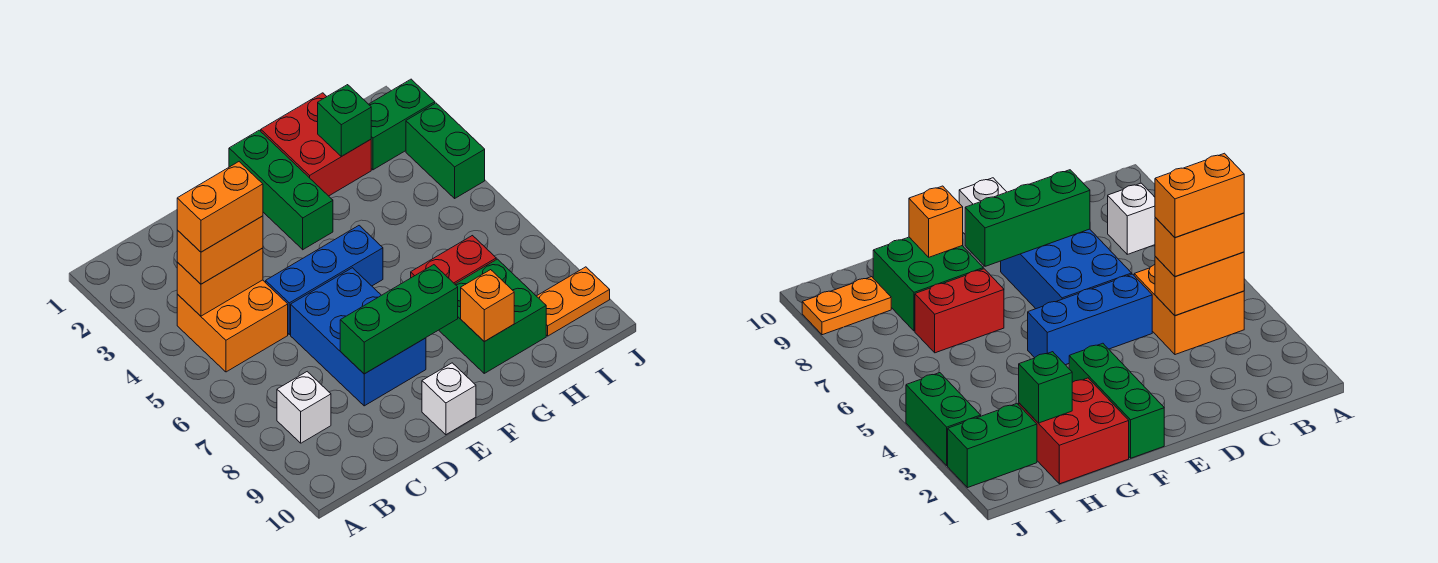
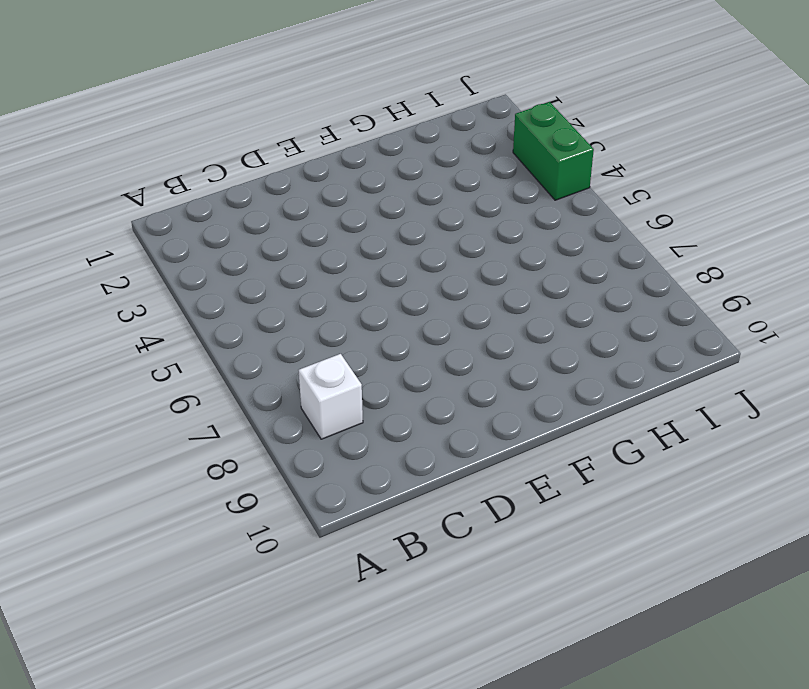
none -> orange 2x2 brick [177,280,288,372]
none -> blue 1x3 brick [266,226,383,334]
none -> blue 2x3 brick [291,268,426,406]

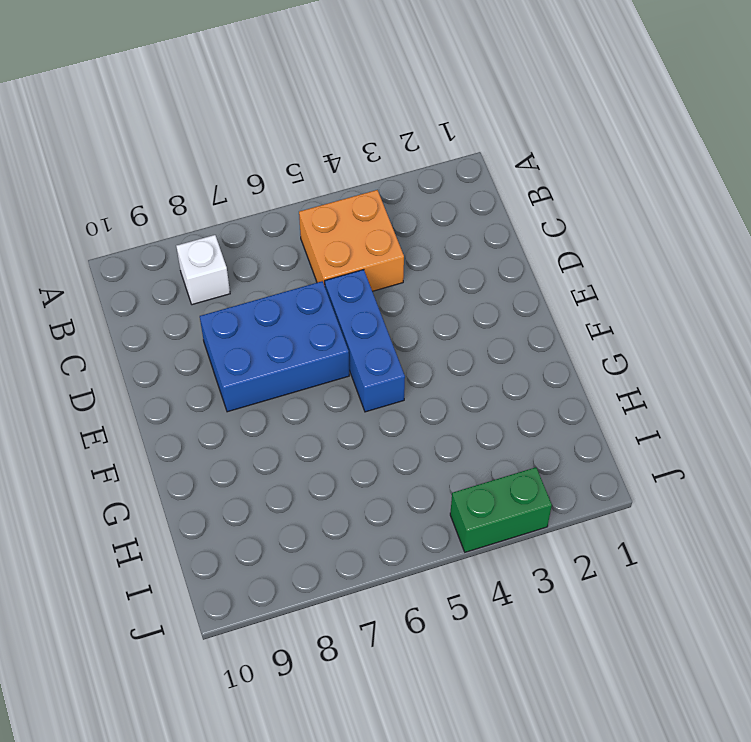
none -> white 1x1 brick [422,363,476,435]
none -> green 1x3 brick [229,130,333,250]
none -> red 2x2 brick [261,93,371,196]

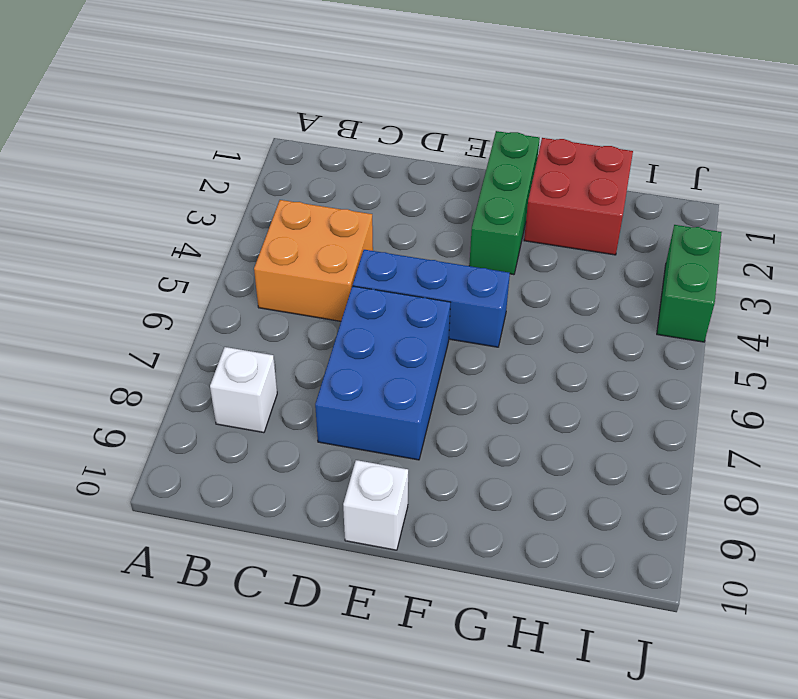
none -> red 1x2 brick [411,236,496,284]
none -> green 2x2 brick [439,259,546,373]
none -> green 1x2 brick [369,79,435,170]

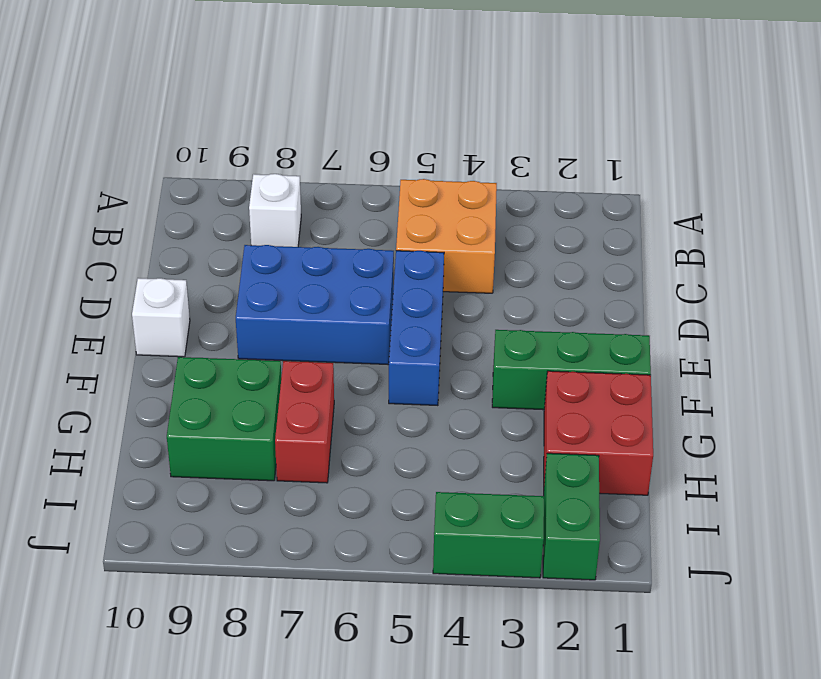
none -> orange 1x2 plate [537,267,610,336]
none -> orange 1x2 brick [177,248,263,316]
none -> green 1x3 brick [340,265,458,374]

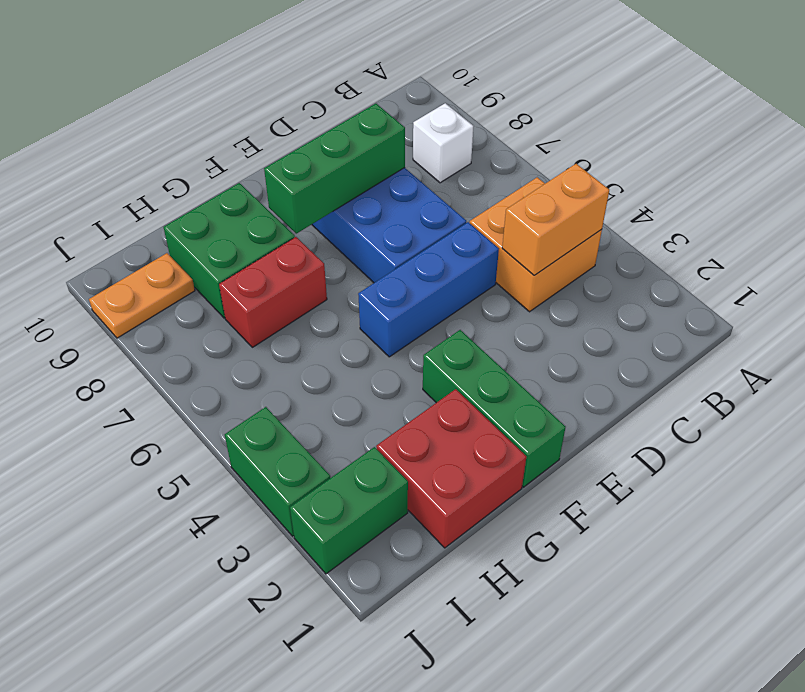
none -> white 1x1 brick [422,363,476,435]
none -> orange 1x1 brick [461,270,514,342]
none -> green 1x1 brick [318,85,371,156]

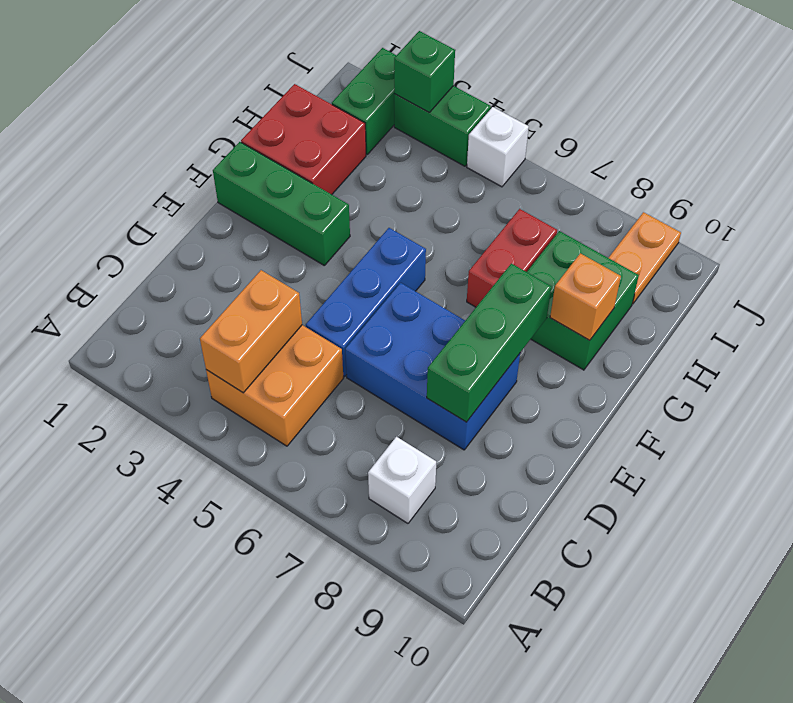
green 1x1 brick [394,31,455,113] -> green 1x1 brick moved to [318,85,371,156]
white 1x1 brick [467,107,529,187] -> white 1x1 brick moved to [422,363,476,435]
none -> orange 1x2 brick [177,216,263,284]
none -> orange 1x2 brick [177,162,263,252]

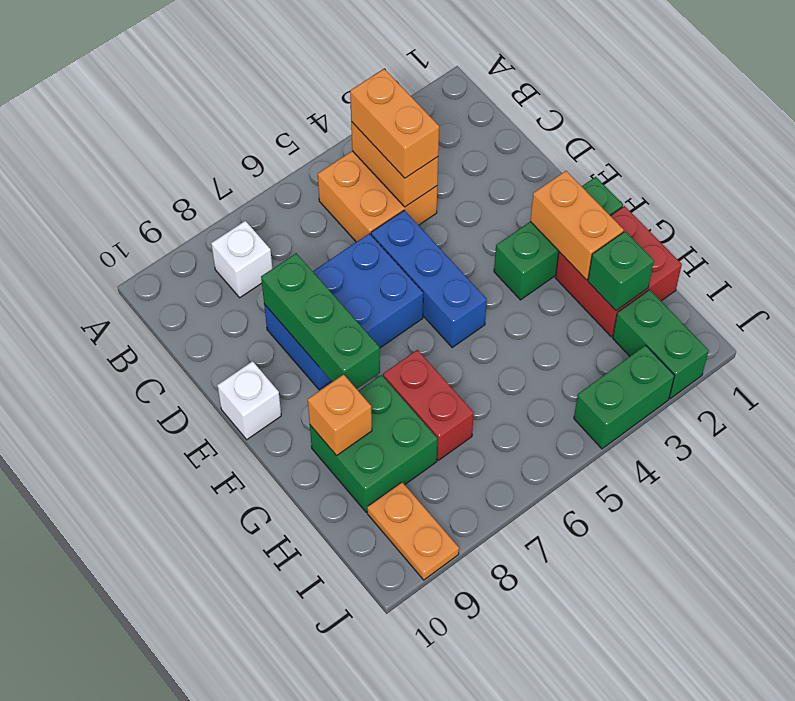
orange 1x2 brick [530,171,624,280] -> orange 1x2 brick moved to [177,162,263,252]

